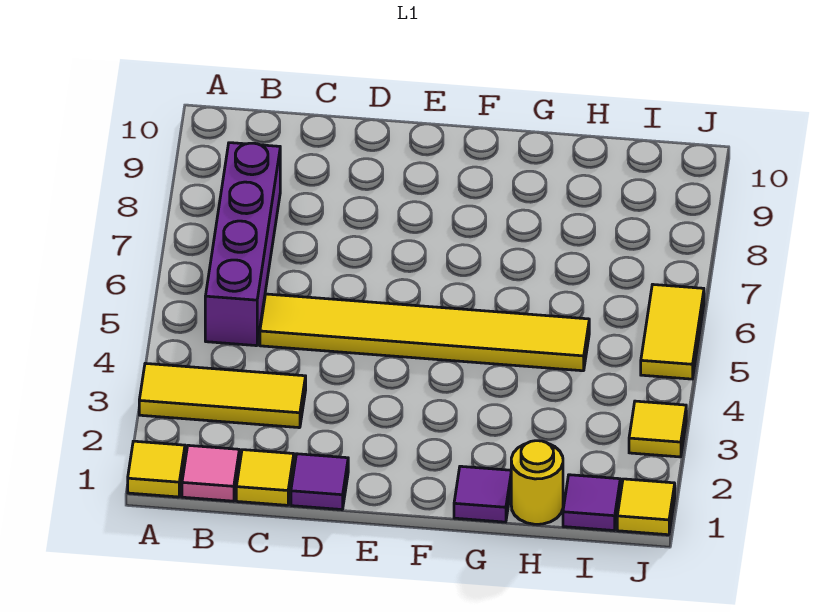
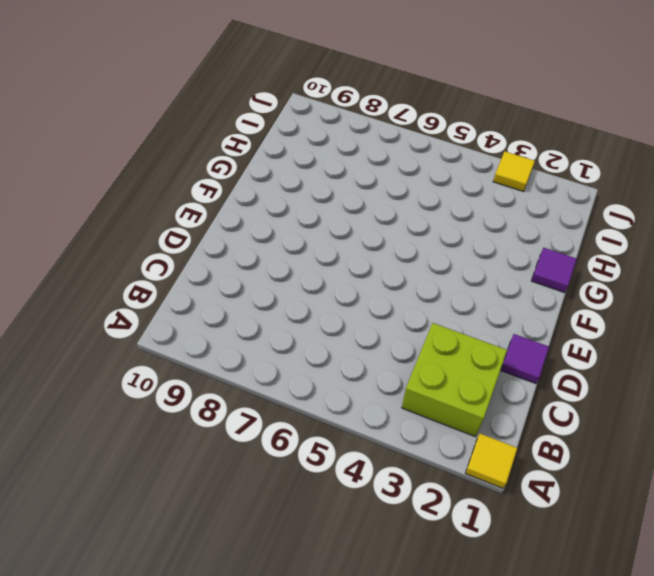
lime 2x2 brick [402,323,507,437] -> yellow 1x3 tile [139,363,306,428]
none -> pink 1x1 tile [182,445,239,501]
none -> purple 1x4 brick [205,143,280,346]
none -> yellow 1x1 tile [236,450,294,505]

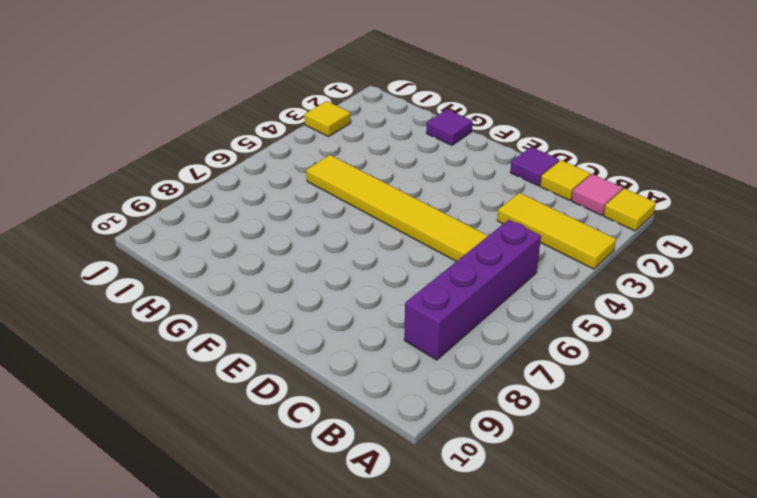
none -> yellow 1x1 round brick [511,441,563,524]
none -> purple 1x1 tile [563,475,620,530]
none -> yellow 1x1 tile [617,479,675,535]

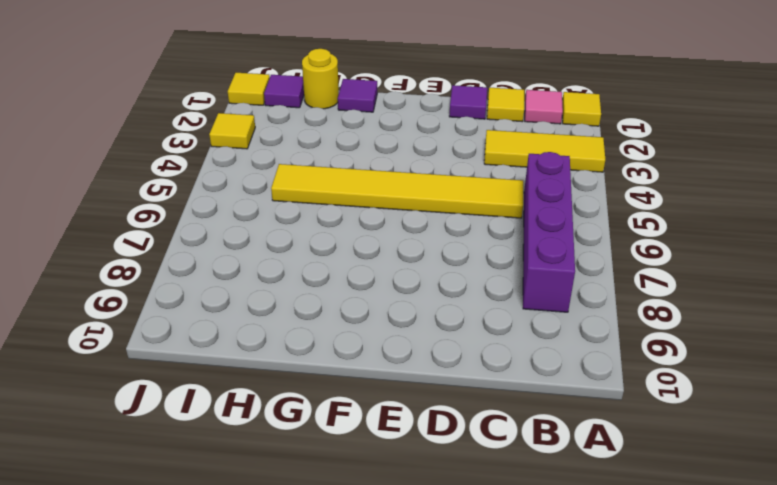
none -> yellow 1x2 tile [641,285,704,379]

